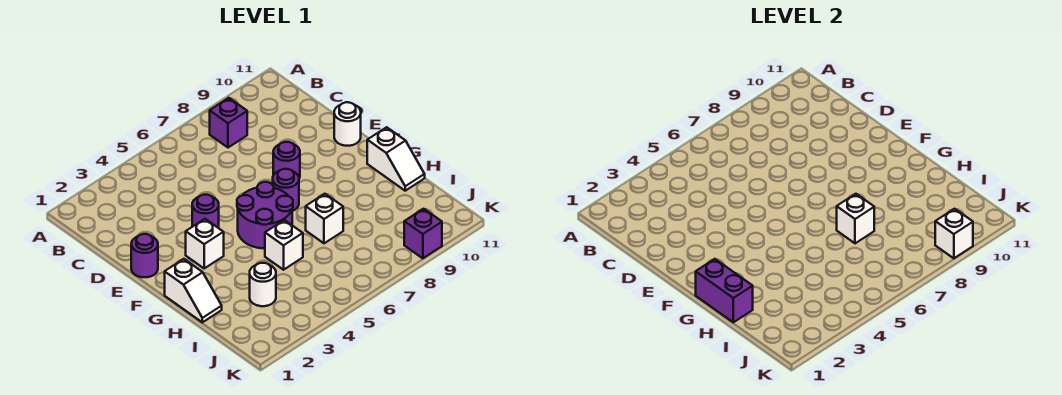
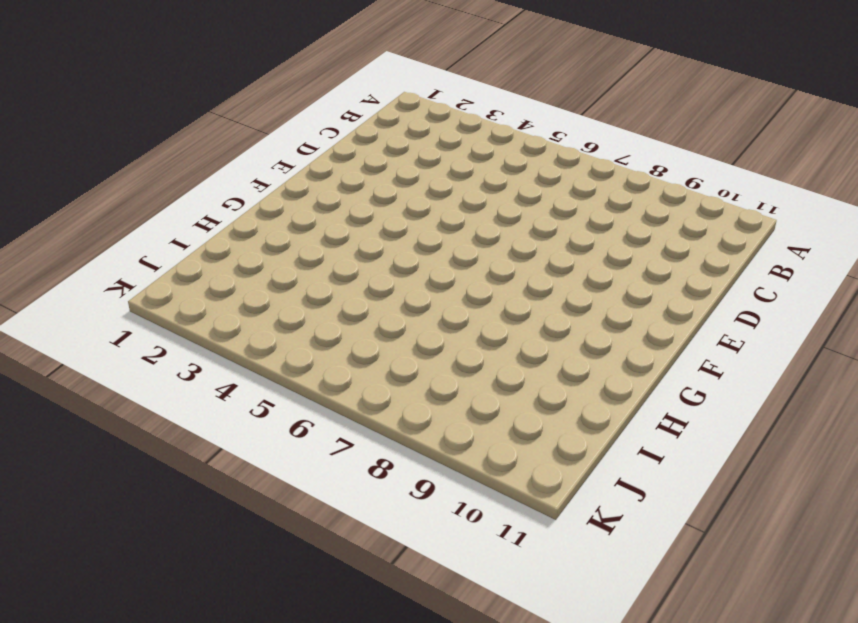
none -> purple 1x1 brick [210,98,247,148]
none -> purple 1x1 round brick [131,234,158,277]
none -> purple 1x1 round brick [192,195,219,228]

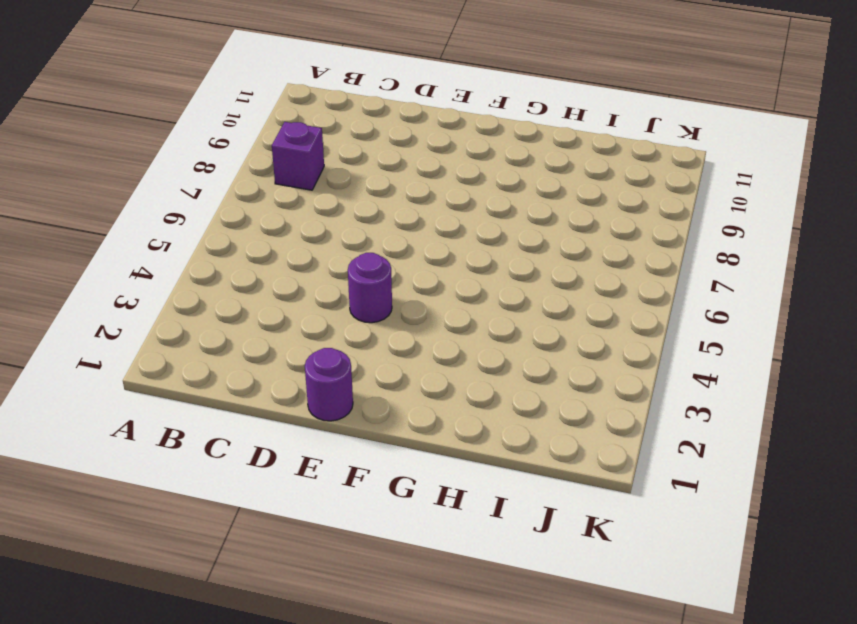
none -> purple 1x1 round brick [273,142,300,179]
none -> white 1x1 round brick [334,102,361,146]
none -> white 1x1 brick [186,219,224,268]

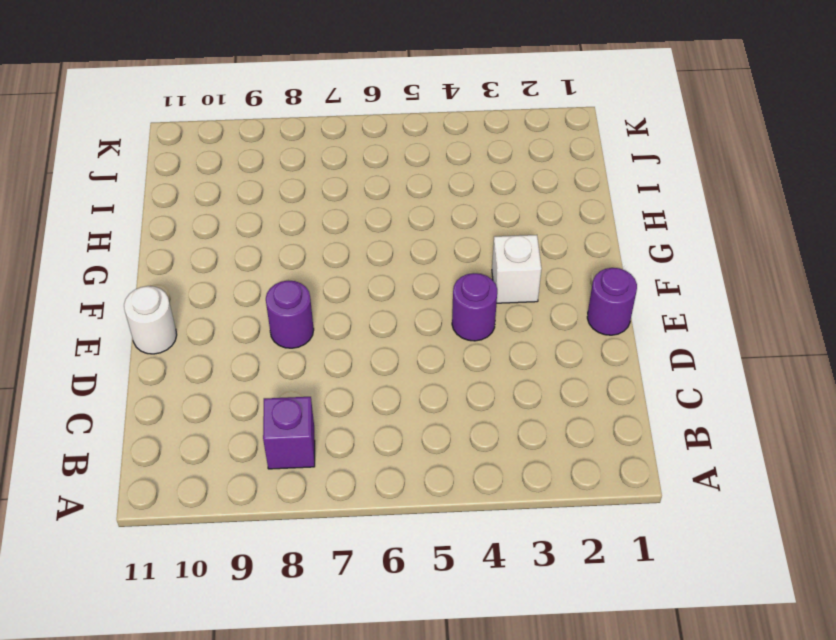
none -> purple 2x2 round brick [237,182,293,248]
none -> purple 1x1 round brick [273,169,299,211]
none -> white 1x2 slope [165,259,222,322]

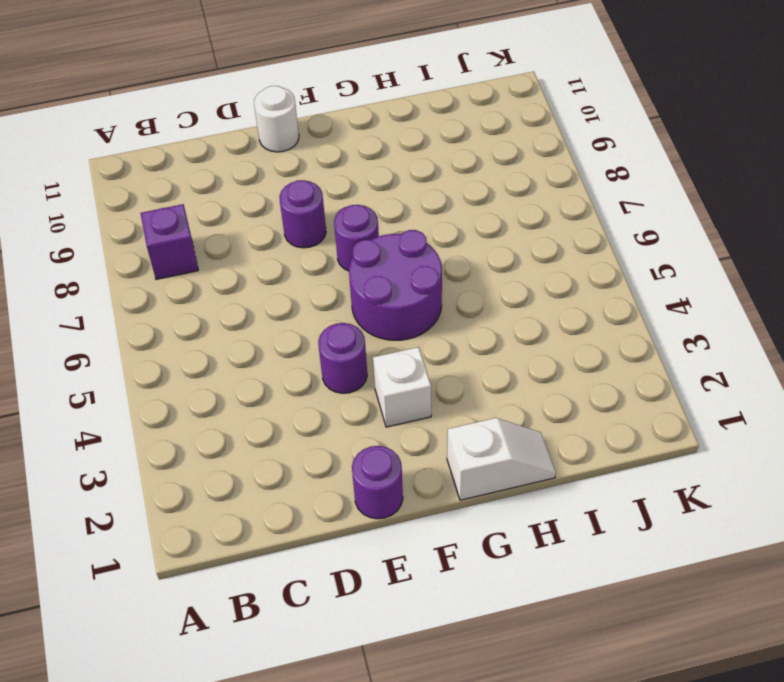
none -> white 1x2 slope [367,127,425,191]
none -> white 1x1 brick [265,220,303,270]
none -> white 1x1 brick [306,194,343,243]

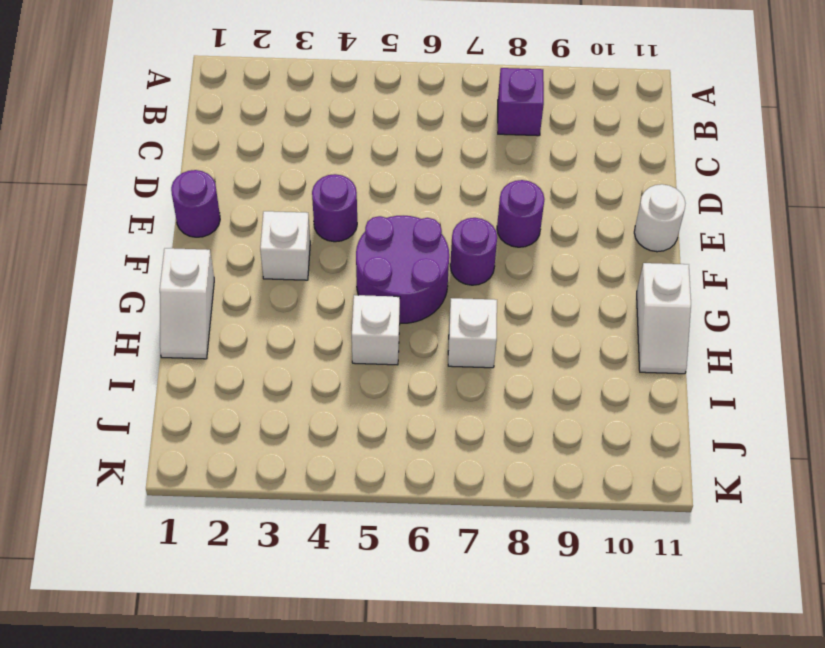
none -> white 1x1 round brick [250,263,276,306]
none -> purple 1x1 brick [404,209,442,258]
none -> purple 1x2 brick [696,259,753,322]

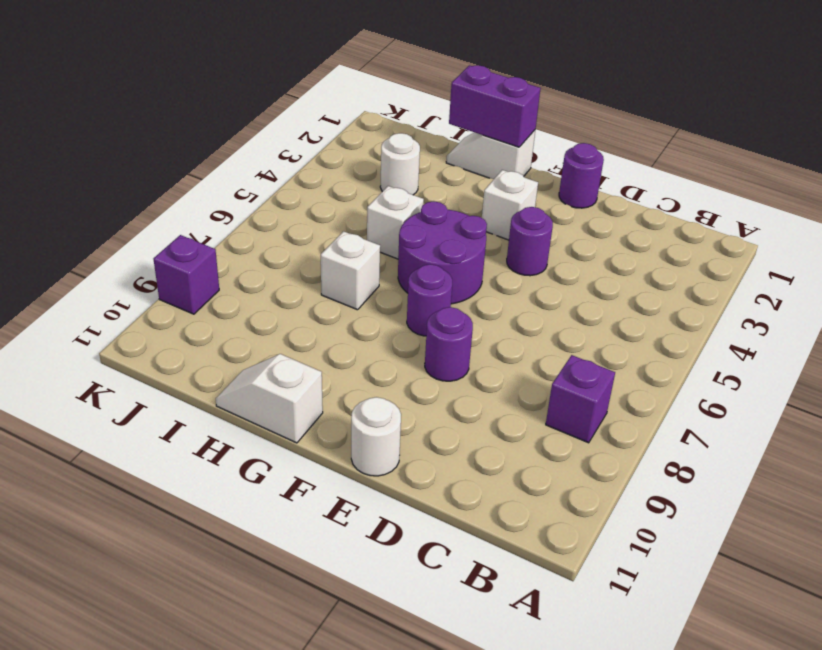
none -> white 1x1 brick [837,194,874,243]
none -> white 1x1 brick [935,209,973,258]

